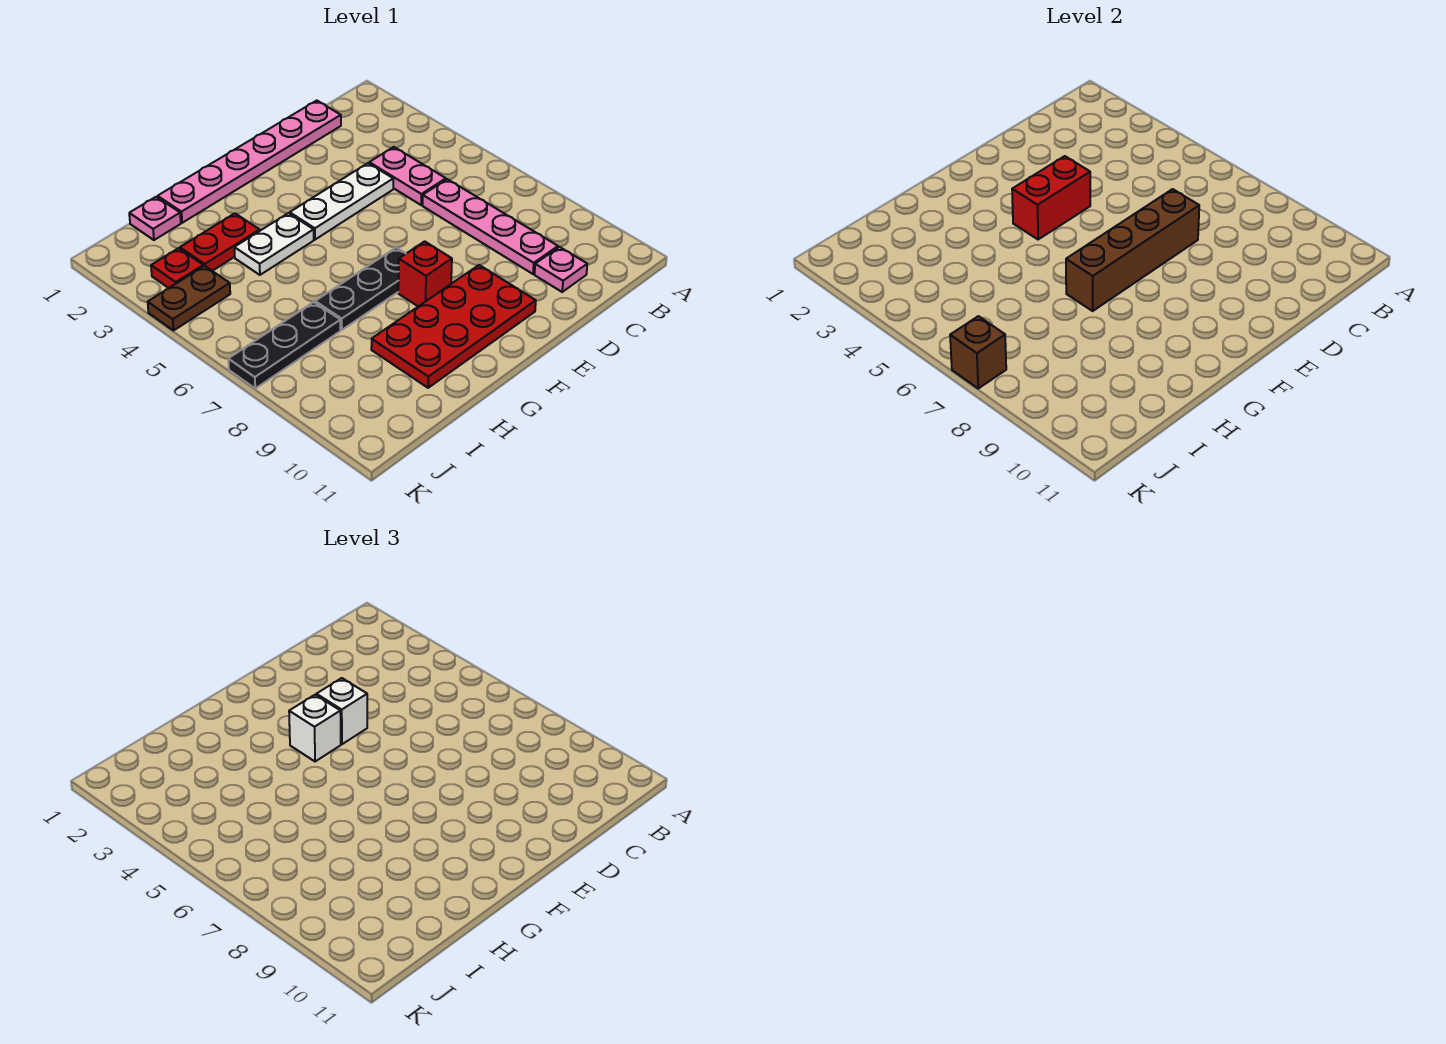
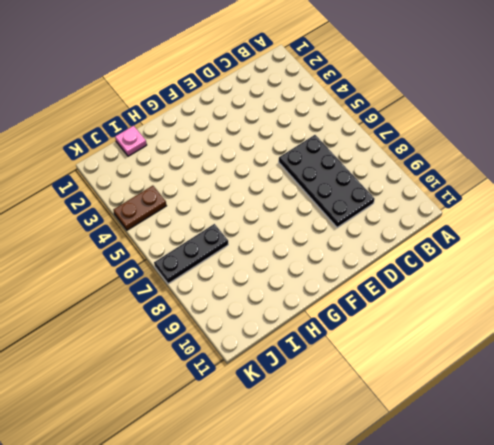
black 2x4 plate [279,135,375,227] -> pink 1x4 plate [423,179,558,274]
none -> pink 1x6 plate [158,101,341,223]
none -> pink 1x2 plate [369,147,446,205]
none -> pink 1x1 plate [534,247,587,292]

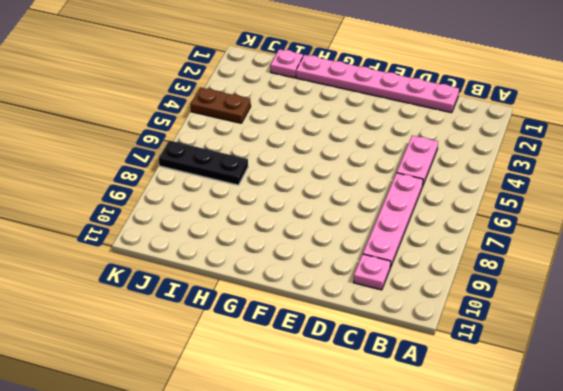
none -> white 1x3 plate [289,163,393,240]
none -> red 2x4 plate [371,265,536,388]
none -> black 1x3 plate [315,247,406,330]

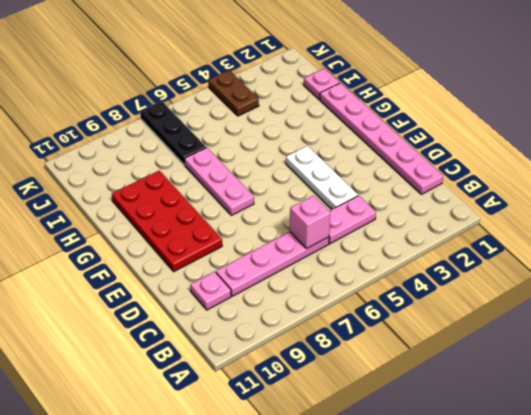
pink 1x1 brick [290,196,330,249] -> none
pink 1x3 plate [185,148,254,215] -> black 1x3 plate [315,247,406,330]
none -> red 1x1 brick [398,241,452,306]
none -> white 1x2 plate [234,213,314,275]
none -> red 1x2 plate [180,213,260,271]

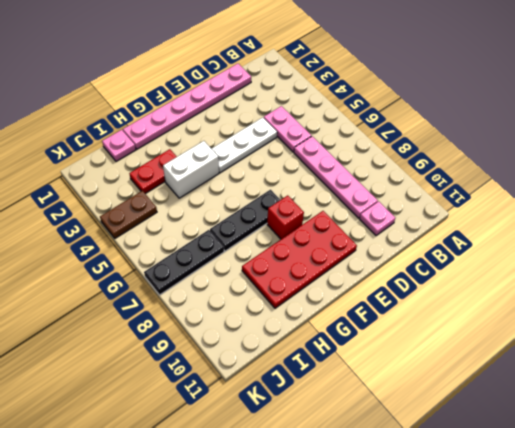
white 1x2 brick [163,141,219,198] -> white 1x2 plate [234,213,314,275]
none -> red 1x1 plate [151,248,203,288]
none -> brown 1x4 brick [1066,189,1199,311]
none -> red 1x2 brick [1012,156,1090,240]

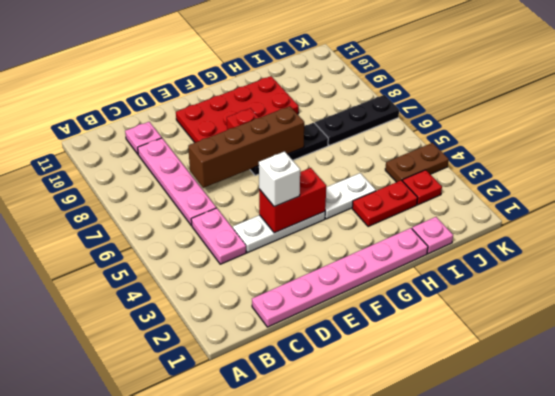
none -> brown 1x1 brick [950,316,1006,388]
none -> white 1x1 brick [289,695,341,762]

